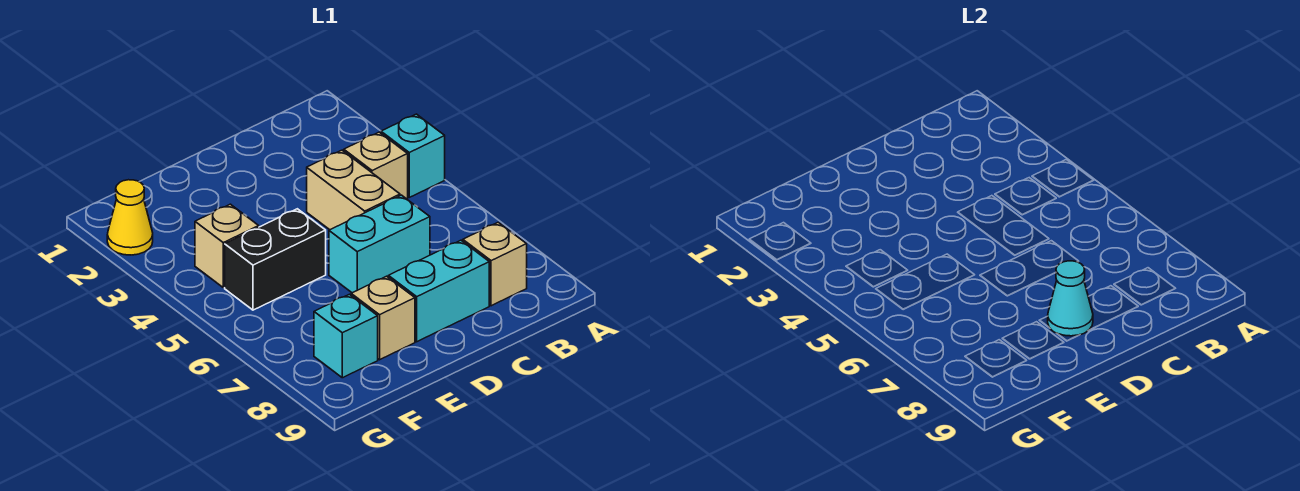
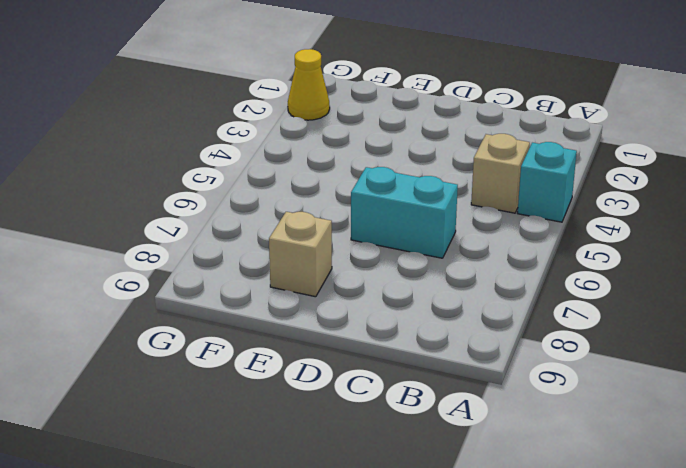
none -> tan 1x1 brick [463,222,527,306]
none -> tan 1x2 brick [307,150,400,230]
none -> cyan 1x2 brick [388,240,489,342]

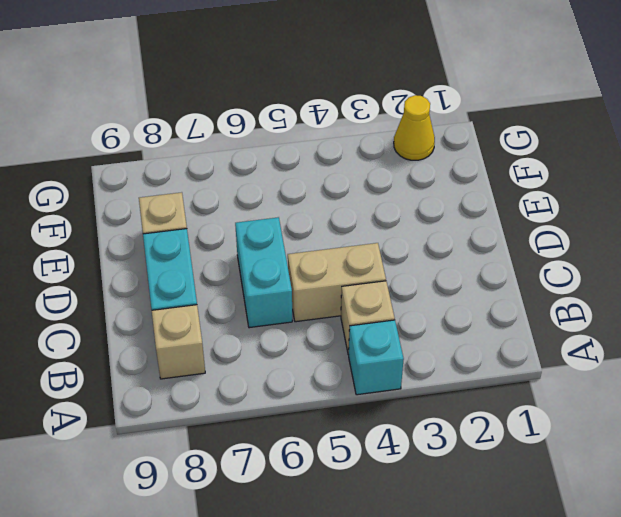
none -> black 1x2 brick [225,209,326,310]
none -> tan 1x1 brick [195,204,259,288]
none -> cyan 1x1 brick [314,294,378,378]

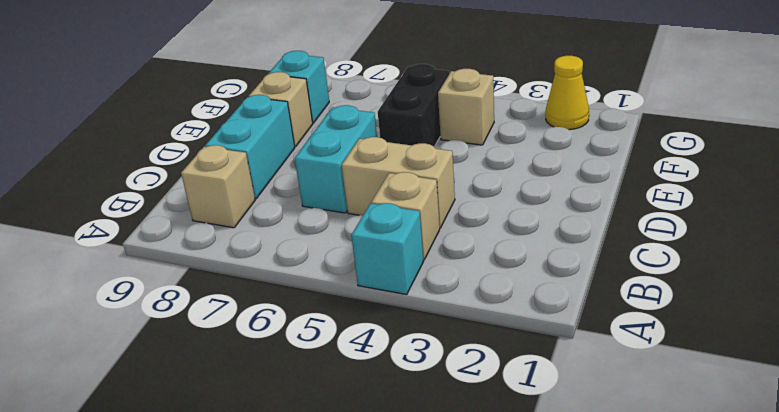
none -> cyan 1x1 cone [1048,261,1093,336]

